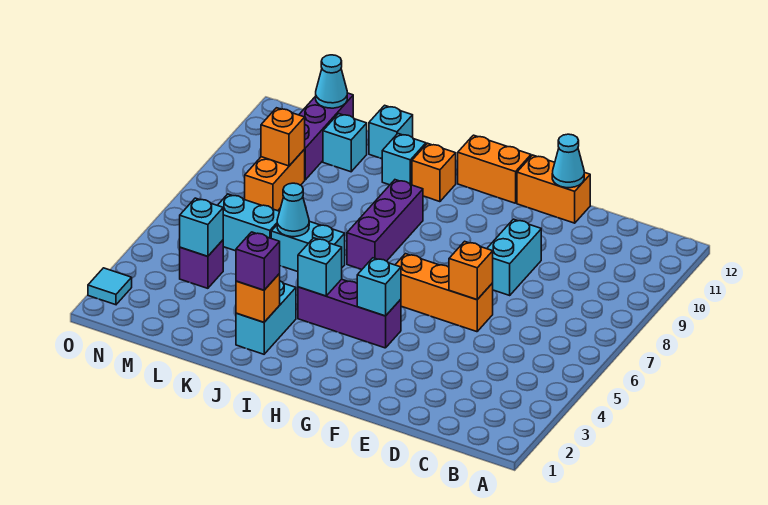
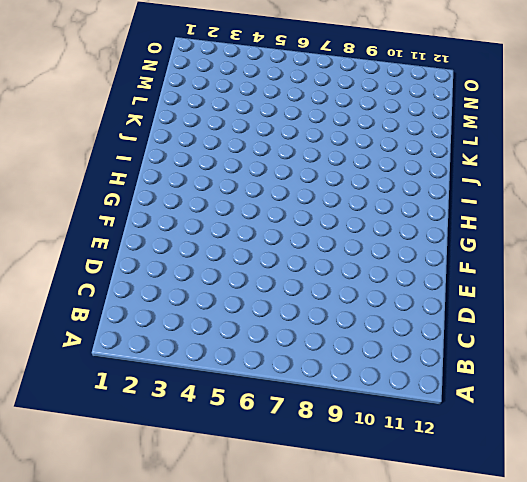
none -> orange 1x3 brick [395,254,493,332]
none -> cyan 1x2 brick [487,219,541,295]
none -> orange 1x2 brick [517,155,590,223]

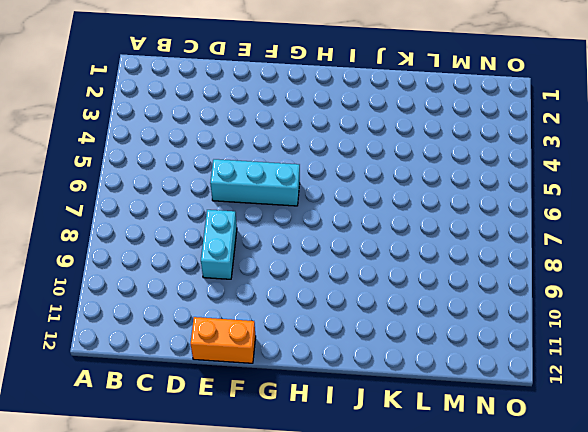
cyan 1x3 brick [210,159,300,206] -> orange 1x3 brick [395,254,493,332]
none -> purple 1x3 brick [298,279,401,348]
none -> orange 1x2 brick [458,135,531,203]
none -> purple 1x3 brick [347,180,423,270]

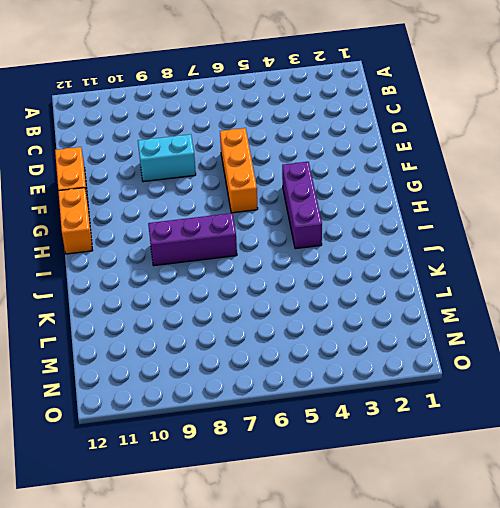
none -> orange 1x1 brick [412,143,456,202]
none -> cyan 1x2 brick [236,281,296,354]
none -> cyan 1x2 brick [271,221,345,272]

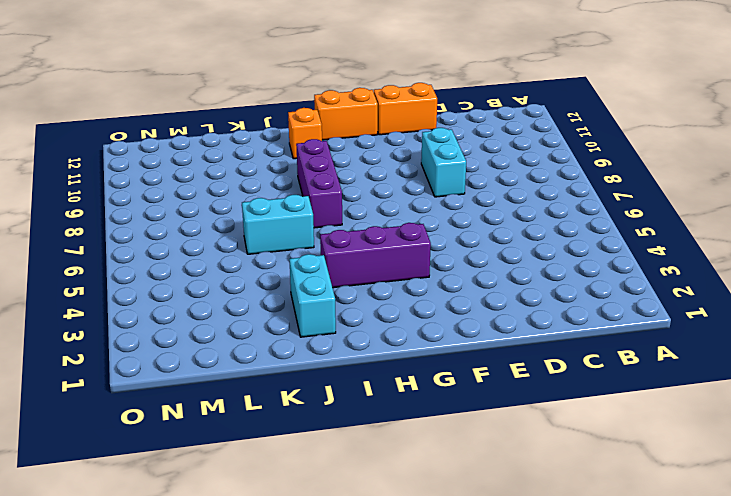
none -> orange 1x3 brick [395,254,493,332]
none -> cyan 1x1 brick [382,134,426,185]
none -> cyan 1x1 brick [369,105,413,159]

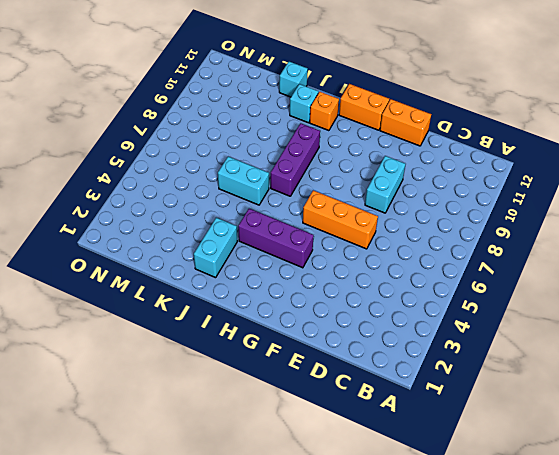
none -> cyan 1x2 brick [218,194,280,251]
none -> cyan 1x1 brick [323,114,367,172]
none -> purple 1x1 brick [180,240,223,288]

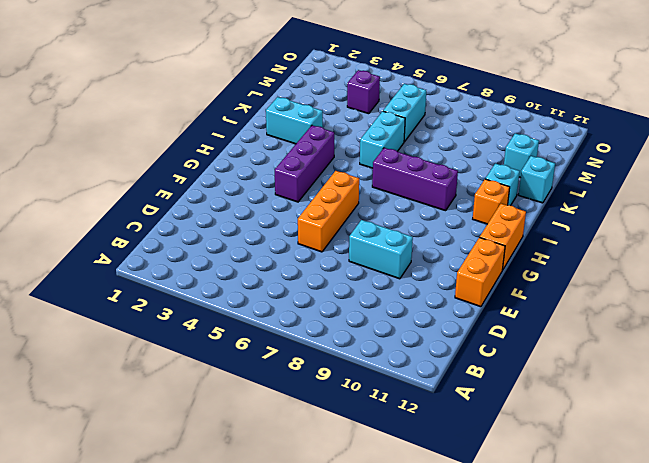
none -> orange 1x2 brick [245,149,305,211]
none -> purple 1x3 brick [299,93,353,180]
none -> cyan 1x1 tile [88,268,132,305]

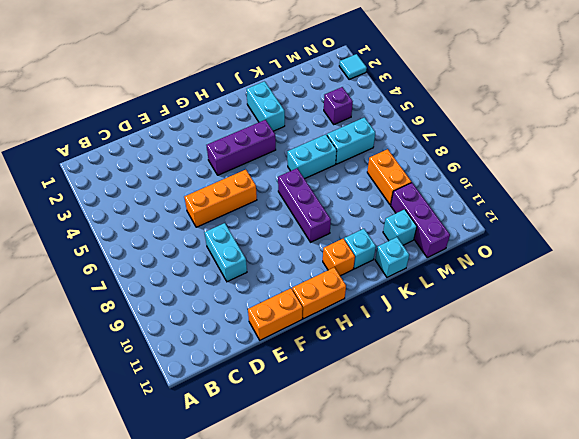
none -> orange 1x1 brick [449,241,493,300]
none -> cyan 1x1 cone [552,134,584,188]
none -> cyan 1x1 brick [357,258,401,316]

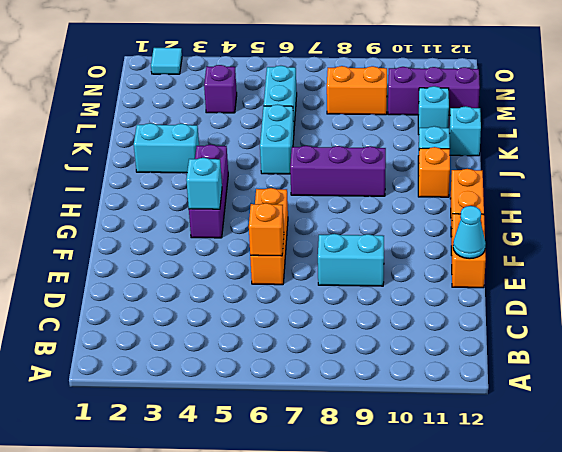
none -> cyan 1x1 brick [298,238,342,296]
none -> orange 1x1 brick [236,274,280,322]
none -> cyan 1x1 cone [277,183,309,237]

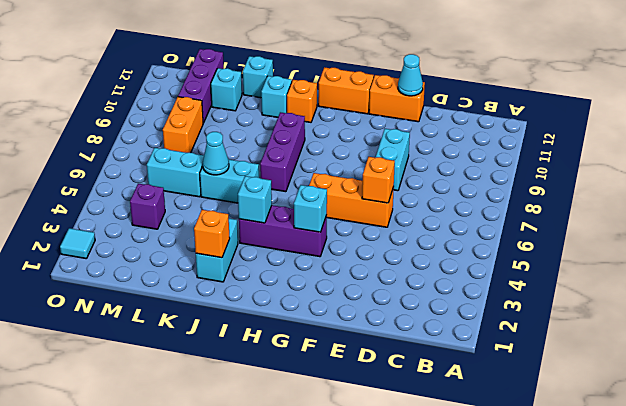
none -> cyan 1x1 brick [180,198,223,256]
none -> orange 1x1 brick [261,108,305,166]
none -> cyan 1x1 cone [316,55,347,108]

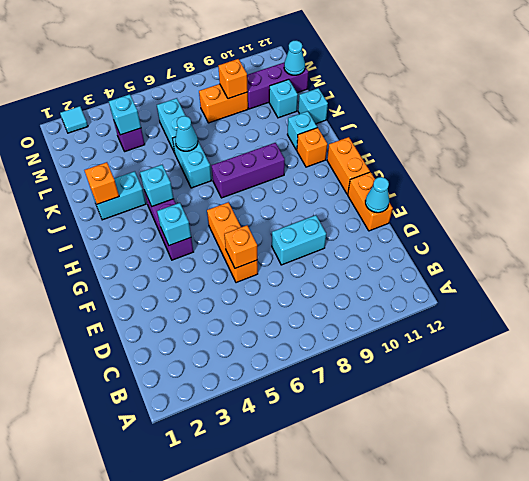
none -> purple 1x1 brick [236,232,280,290]

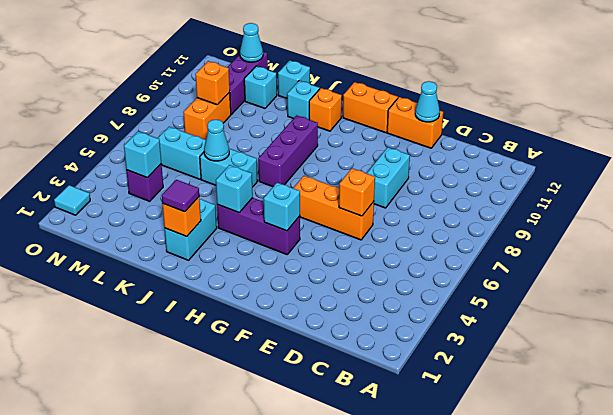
purple 1x1 tile [162,180,199,212] -> purple 1x1 brick [236,232,280,290]

